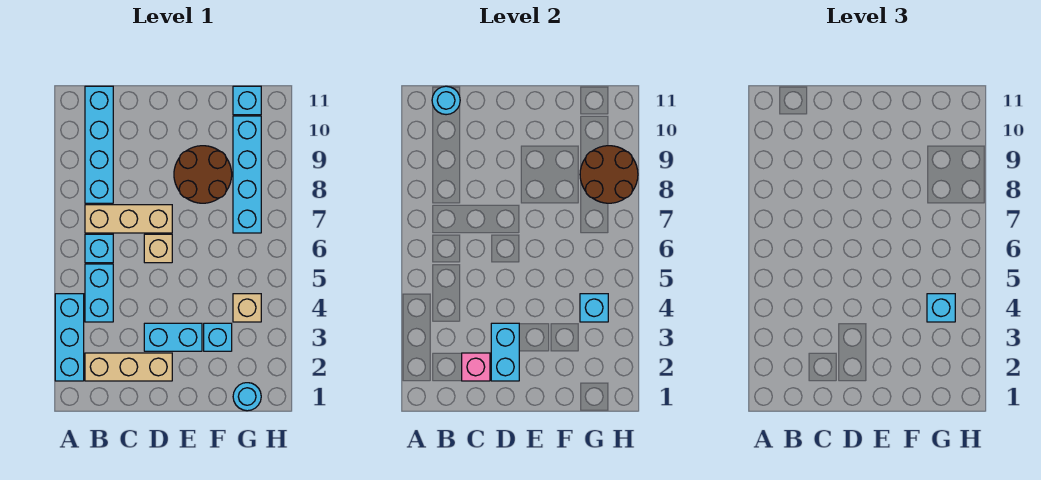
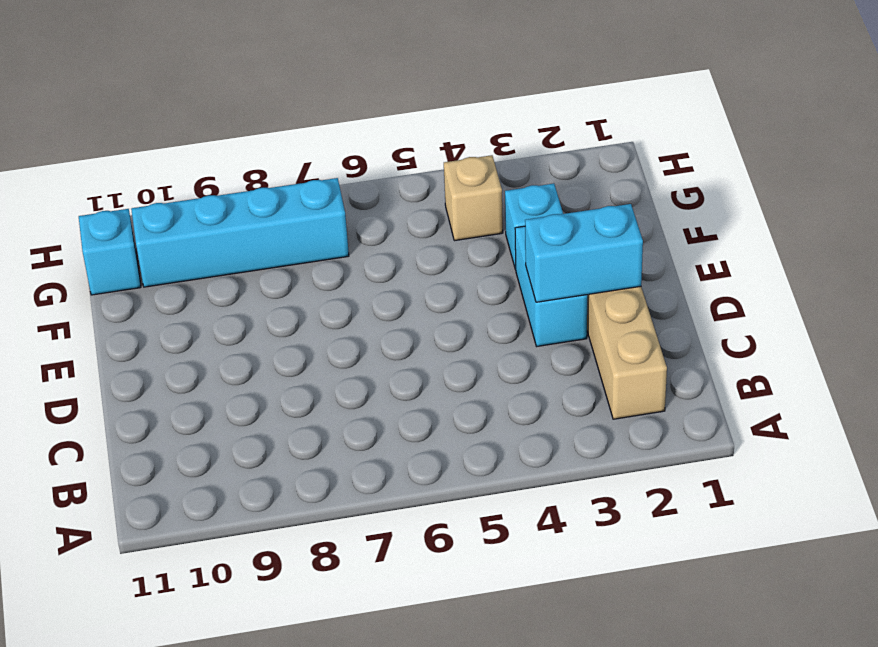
none -> cyan 1x3 brick [55,294,84,381]
none -> cyan 1x2 brick [85,264,113,322]
none -> cyan 1x1 brick [85,234,113,263]

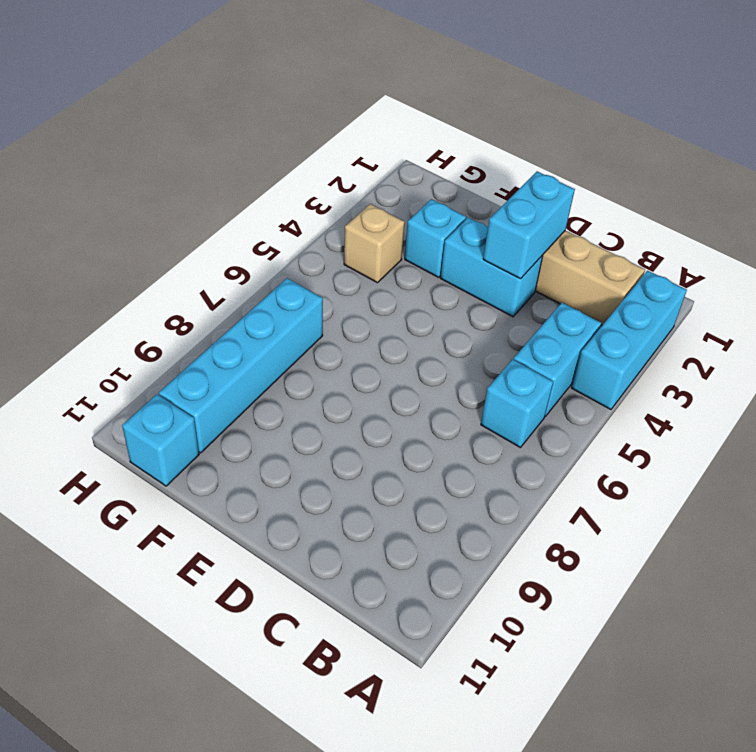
none -> tan 1x3 brick [85,205,172,233]
none -> cyan 1x4 brick [85,86,113,203]
none -> tan 1x1 brick [144,234,172,263]

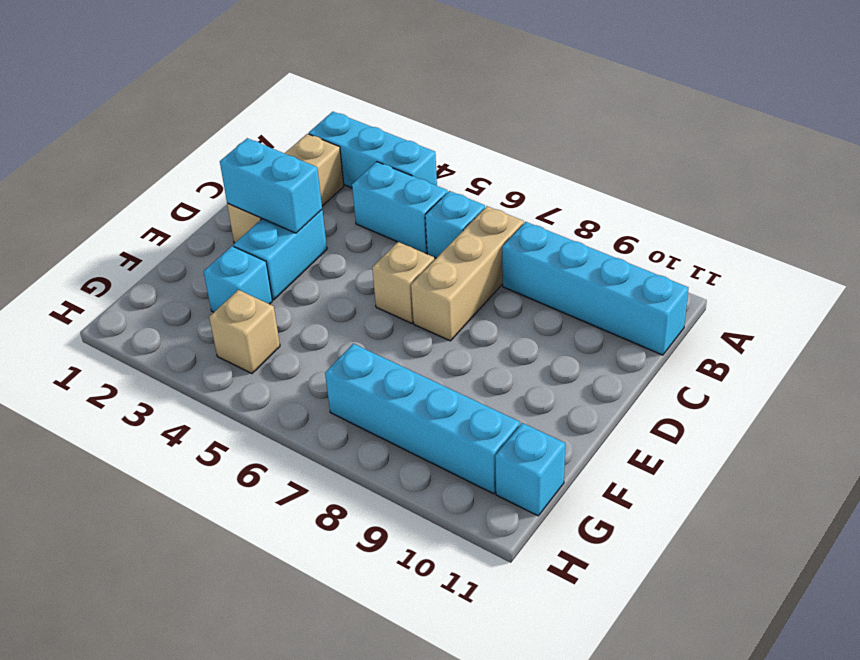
none -> brown 2x2 round brick [174,146,232,203]
none -> cyan 1x1 round brick [233,383,261,411]
none -> cyan 1x1 round brick [432,86,460,115]

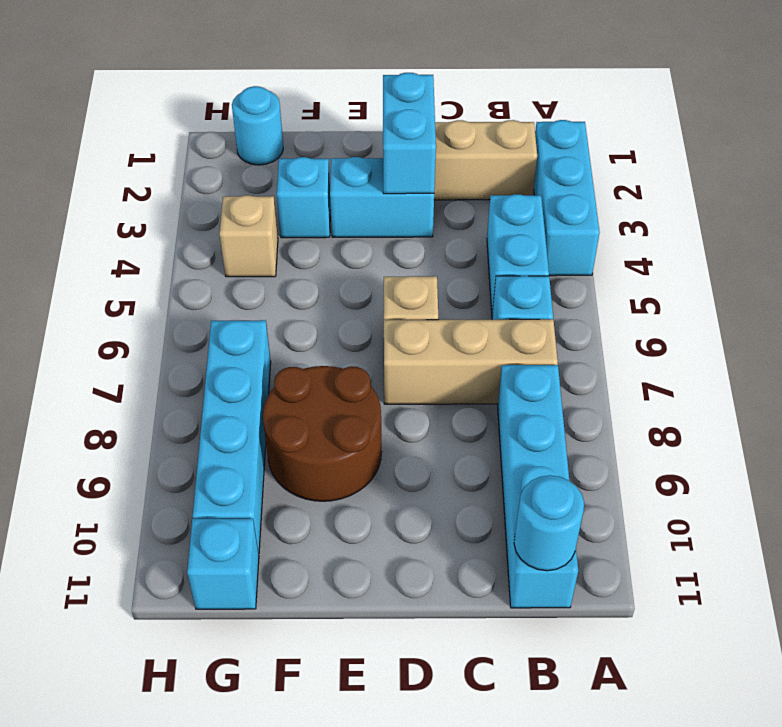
none -> pink 1x1 brick [462,353,490,381]
none -> cyan 1x1 brick [580,294,608,322]
none -> brown 2x2 round brick [580,146,638,203]

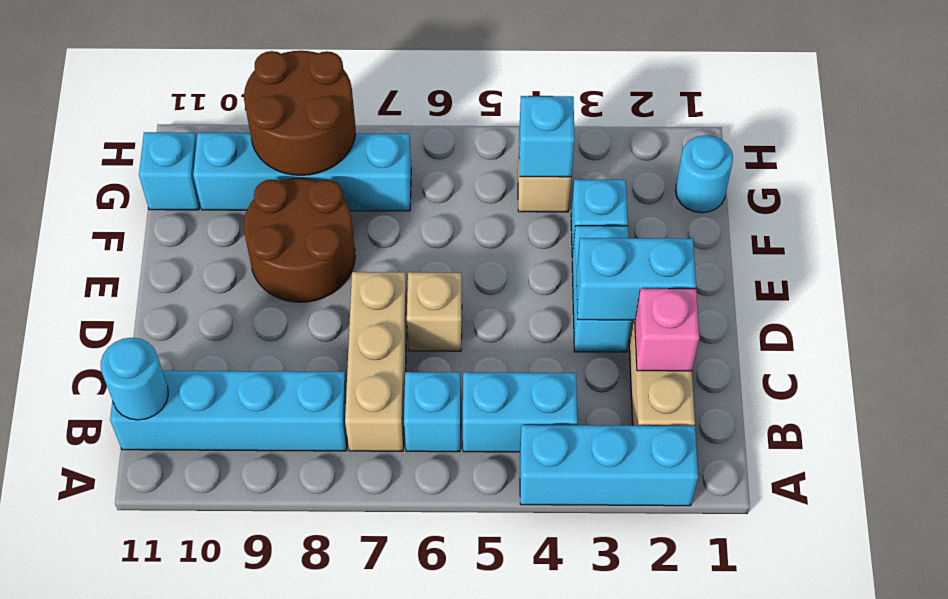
none -> cyan 1x1 brick [927,294,955,322]

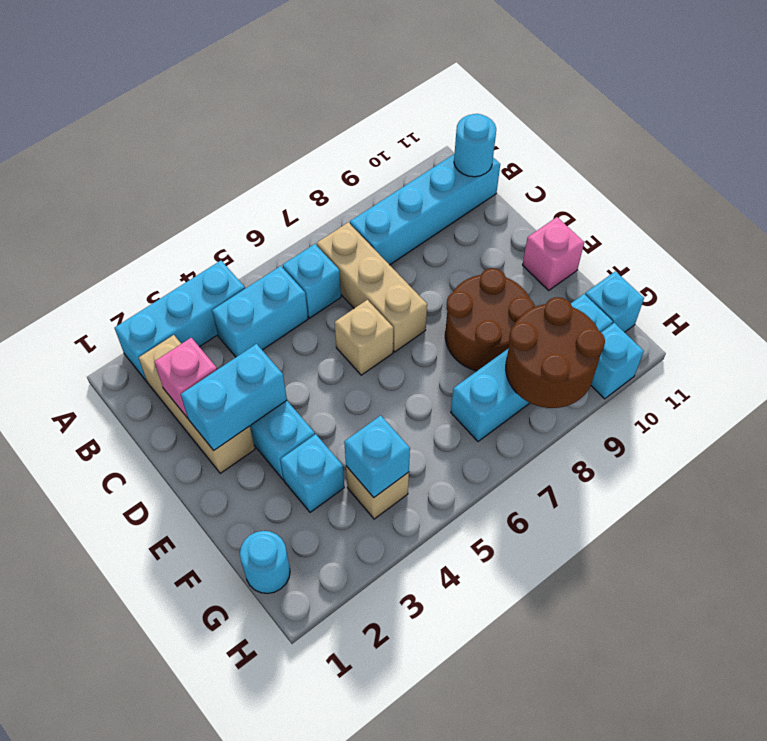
pink 1x1 brick [523,217,584,290] -> none
cyan 1x1 brick [591,323,644,399] -> cyan 1x1 brick moved to [927,294,955,322]

